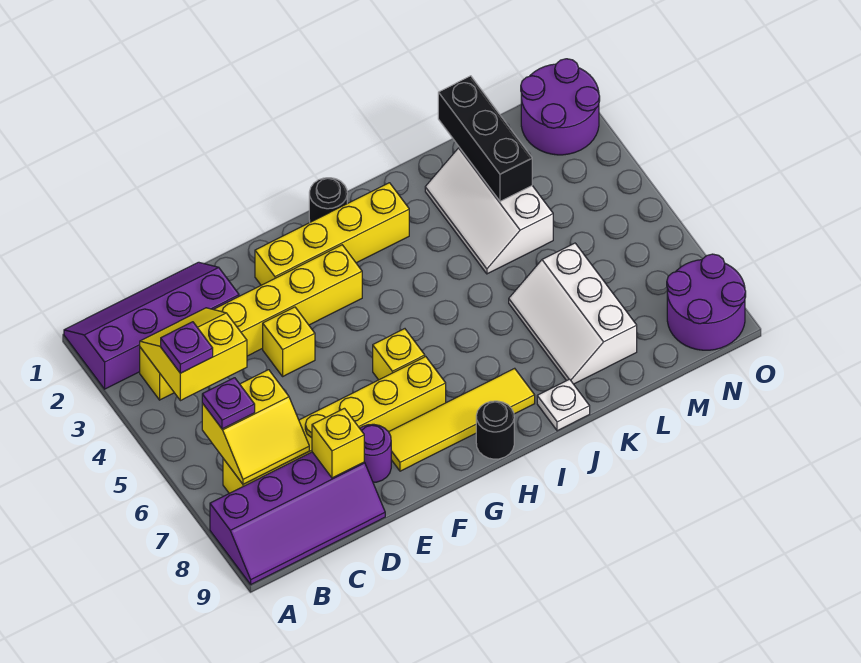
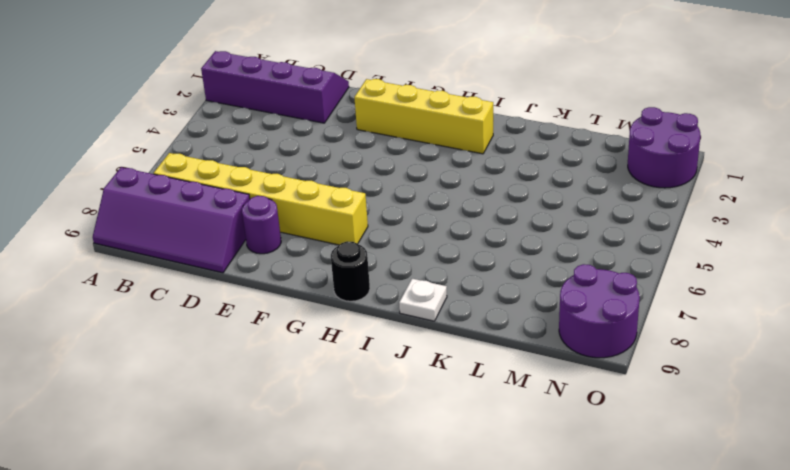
none -> yellow 1x6 brick [140,245,362,400]
none -> yellow 1x1 brick [263,307,315,376]
none -> yellow 1x4 tile [389,368,535,471]

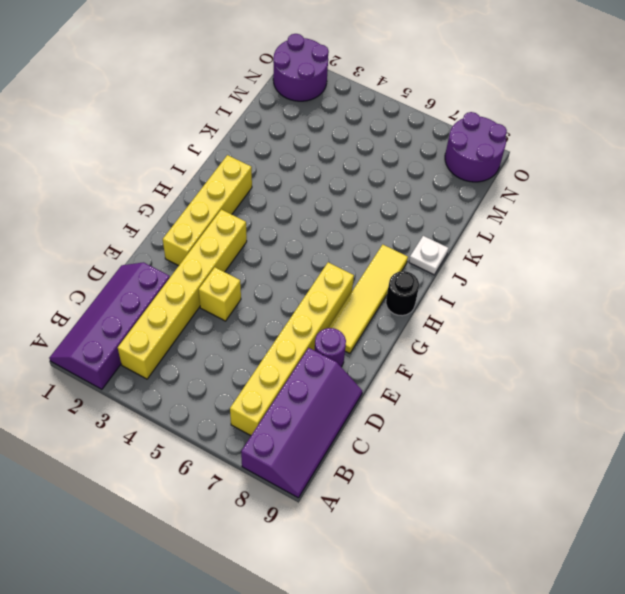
none -> yellow 1x1 brick [373,329,425,380]
none -> black 1x1 round brick [309,178,347,222]
none -> white 2x3 slope [425,147,553,274]

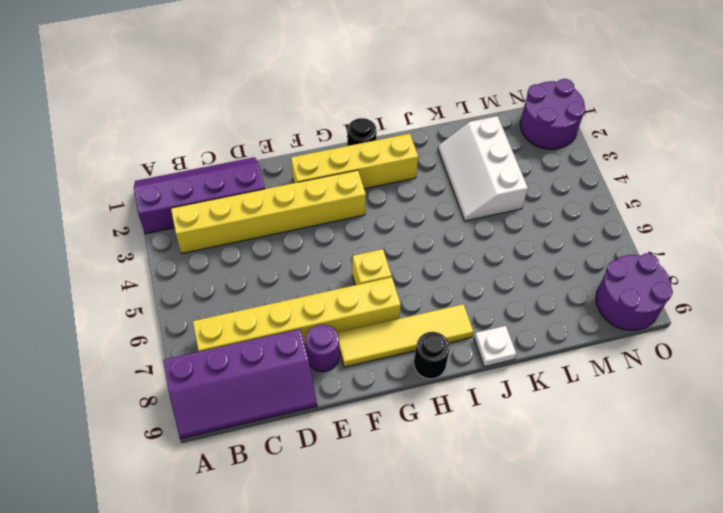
none -> yellow 1x1 brick [263,307,315,376]
none -> white 2x3 slope [509,243,637,384]
none -> yellow 2x2 slope [140,308,247,401]

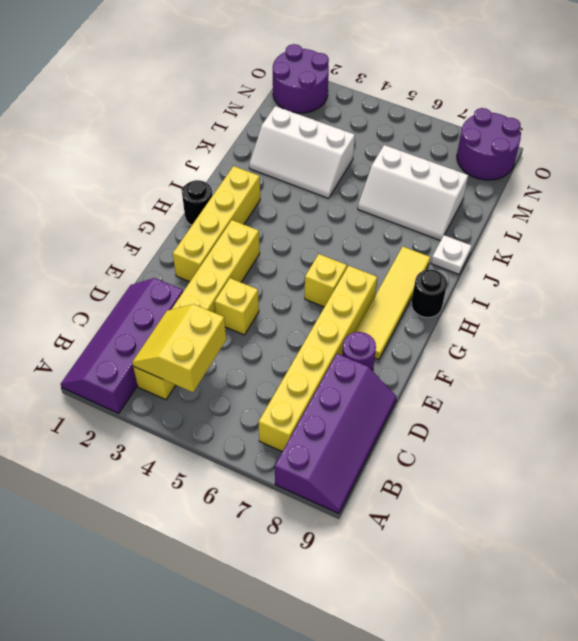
none -> yellow 2x2 slope [202,370,309,484]
none -> yellow 1x1 brick [312,408,364,478]
none -> black 1x3 brick [438,76,532,201]

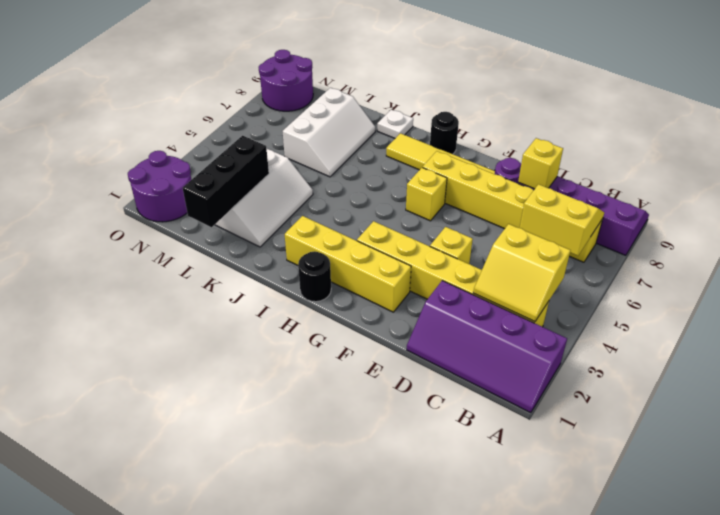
none -> purple 1x1 plate [161,322,213,373]
none -> purple 1x1 plate [202,378,255,429]

